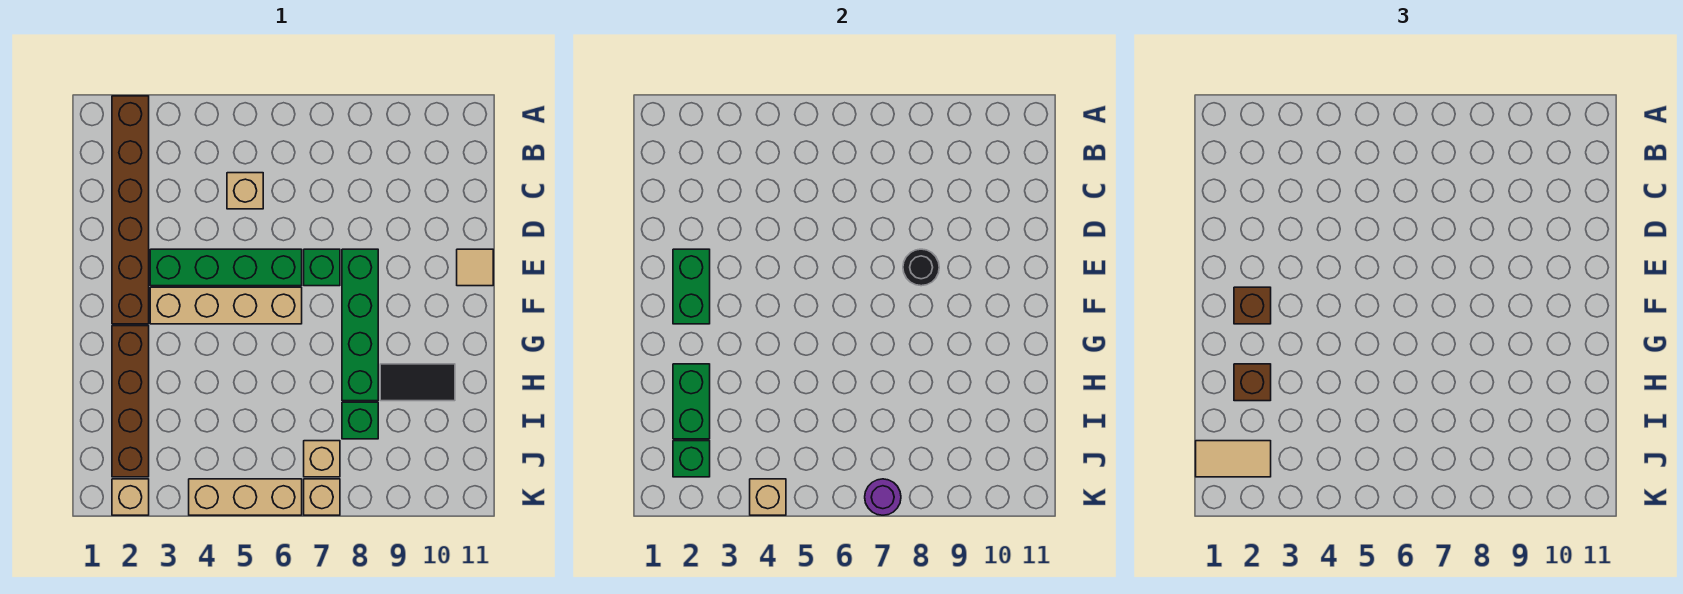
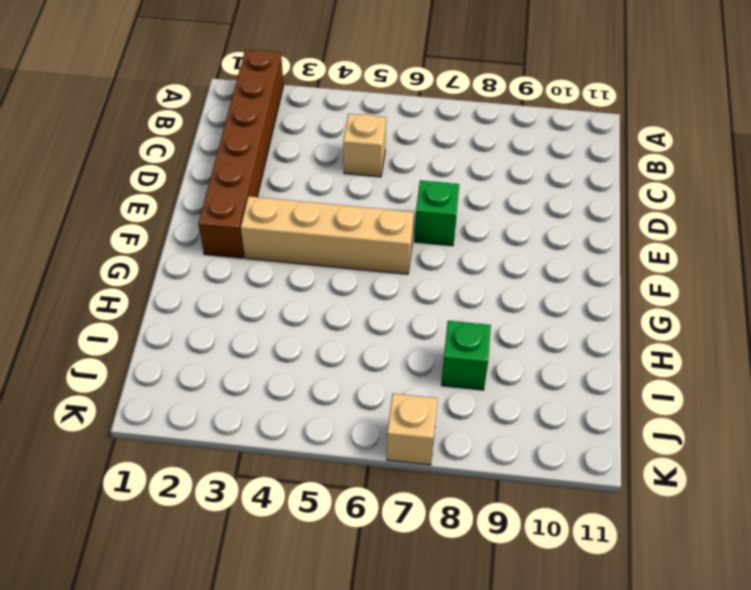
none -> green 1x4 brick [150,249,302,286]
none -> green 1x4 brick [342,249,378,401]
none -> tan 1x1 tile [457,249,493,286]

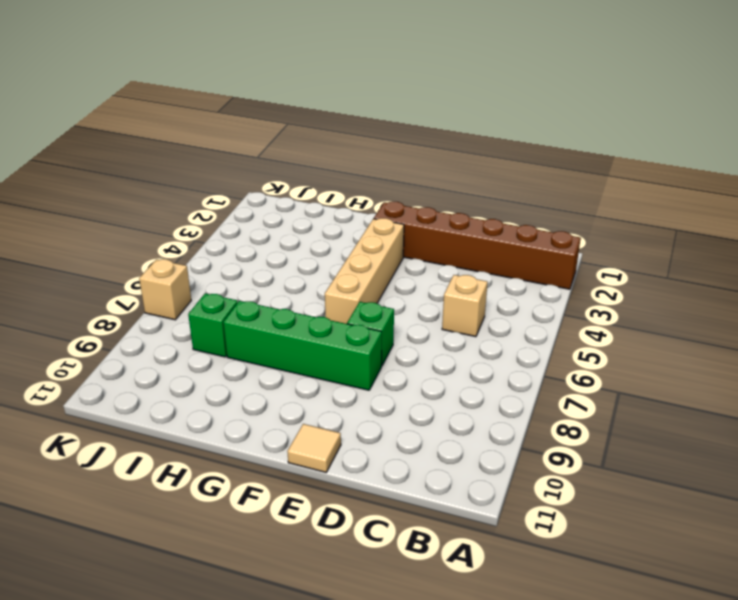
none -> green 1x4 brick [150,249,302,286]
none -> brown 1x4 brick [112,326,149,477]
none -> black 1x2 tile [380,364,455,401]

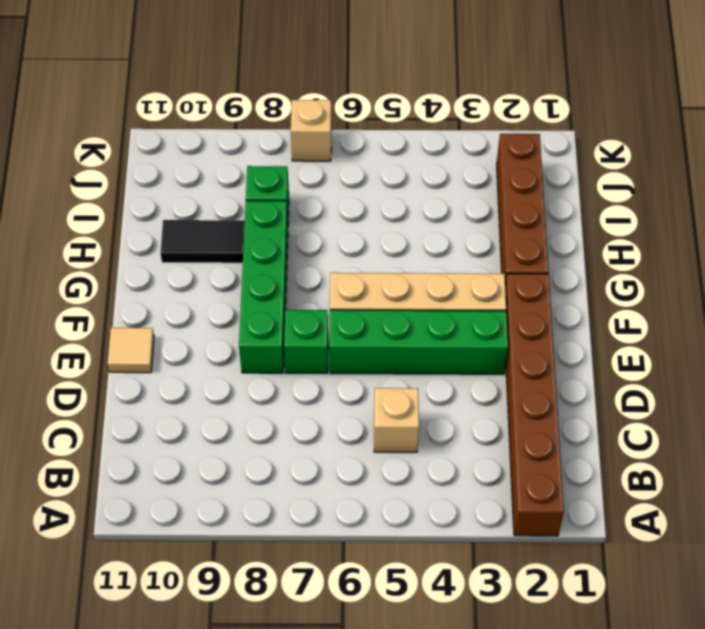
none -> tan 1x1 brick [304,441,340,477]
none -> tan 1x1 brick [112,479,149,515]
none -> tan 1x3 brick [189,479,302,515]

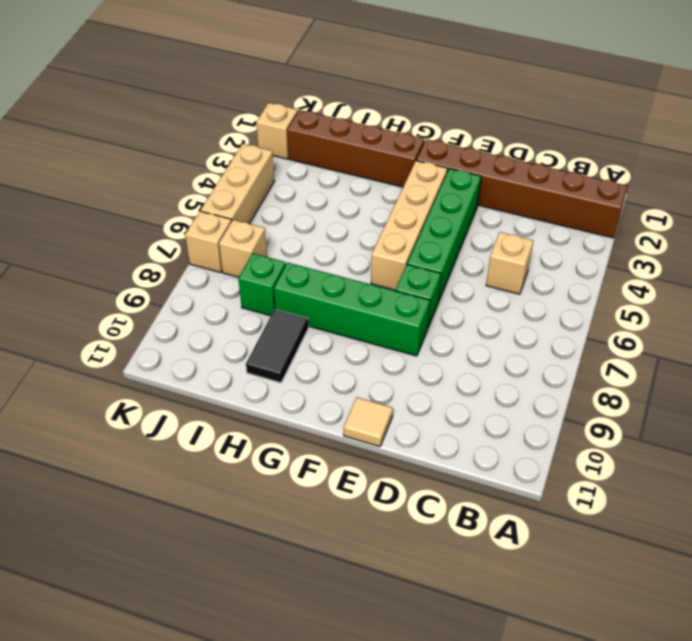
none -> green 1x2 brick [673,249,710,324]
none -> black 1x1 round brick [903,249,939,286]
none -> green 1x2 brick [673,364,710,439]

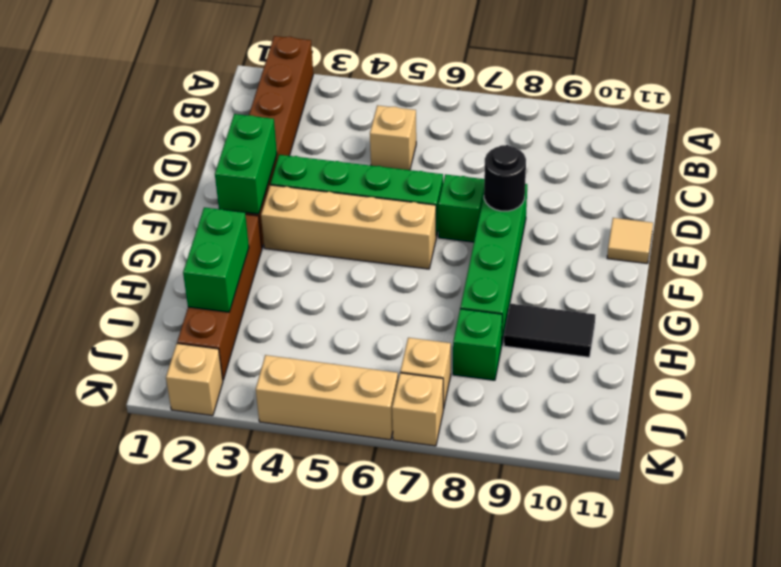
none -> green 1x1 brick [673,441,710,477]
none -> tan 1x1 brick [750,479,786,515]
none -> purple 1x1 round brick [865,479,901,515]

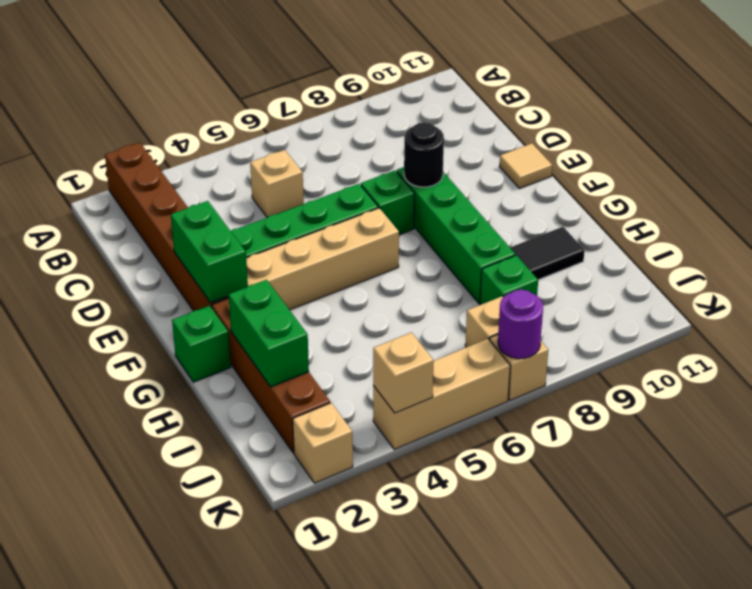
green 1x1 brick [172,306,231,382] -> green 1x1 brick moved to [673,441,710,477]
none -> brown 1x1 brick [1234,287,1271,324]
none -> brown 1x1 brick [1234,364,1271,401]
none -> tan 1x2 tile [1196,441,1271,477]

